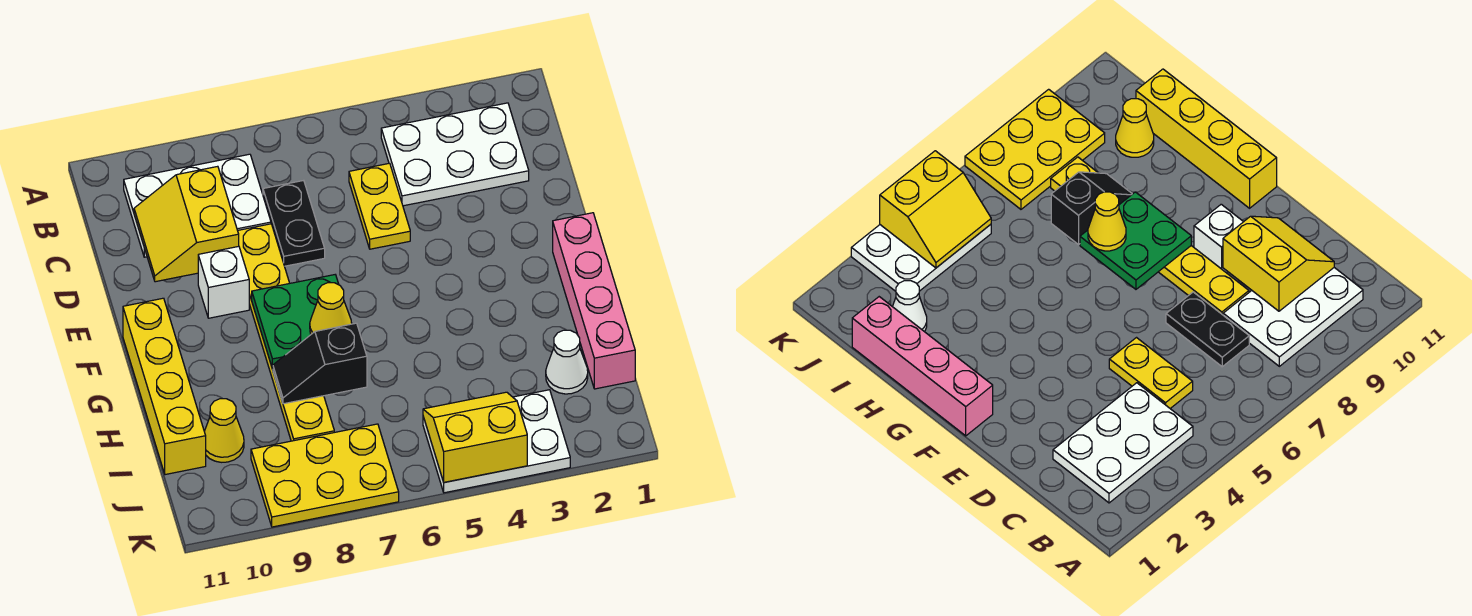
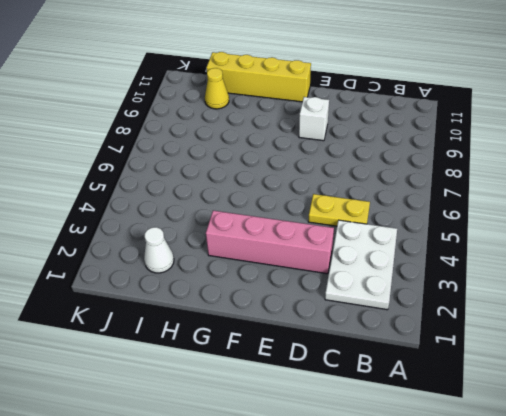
pink 1x4 brick [206,211,334,274] -> pink 1x4 brick moved to [553,213,635,389]
none -> white 2x3 plate [124,154,271,257]
none -> black 1x2 plate [263,180,325,266]
none -> yellow 1x6 plate [238,224,334,441]

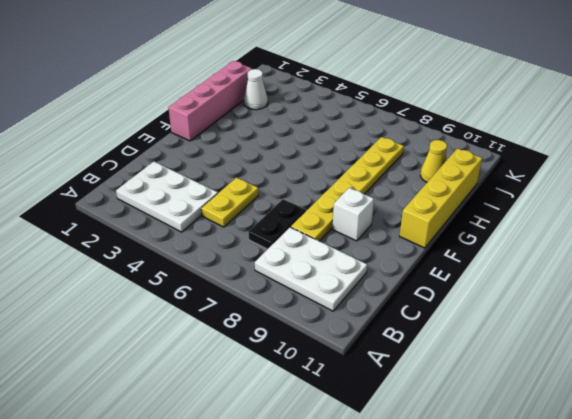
none -> white 2x3 plate [423,390,570,493]
none -> yellow 2x3 plate [251,424,399,527]
none -> yellow 2x2 slope [134,166,239,282]

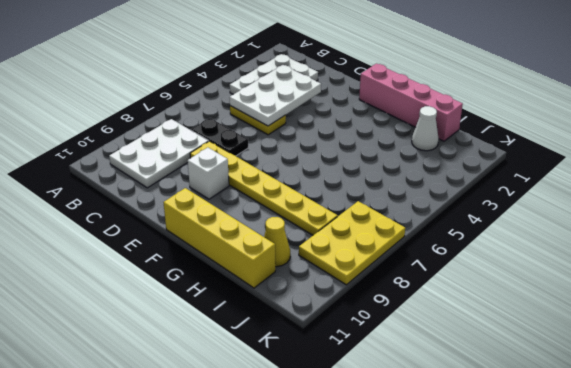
white 2x3 plate [230,65,321,126] -> white 2x3 plate moved to [423,390,570,493]
none -> yellow 2x2 slope [134,166,239,282]
none -> green 2x2 plate [252,275,339,369]
none -> black 1x2 slope [273,323,367,404]

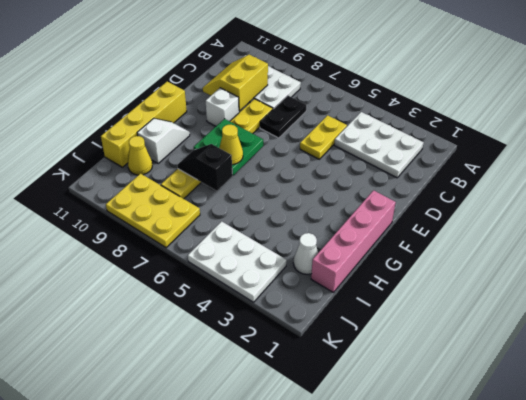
white 1x2 slope [137,118,190,163] -> none
none -> yellow 2x2 slope [423,392,527,482]

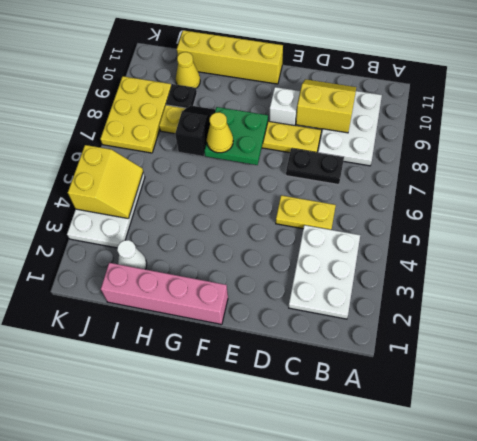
black 1x1 plate [166,84,197,108] -> none

